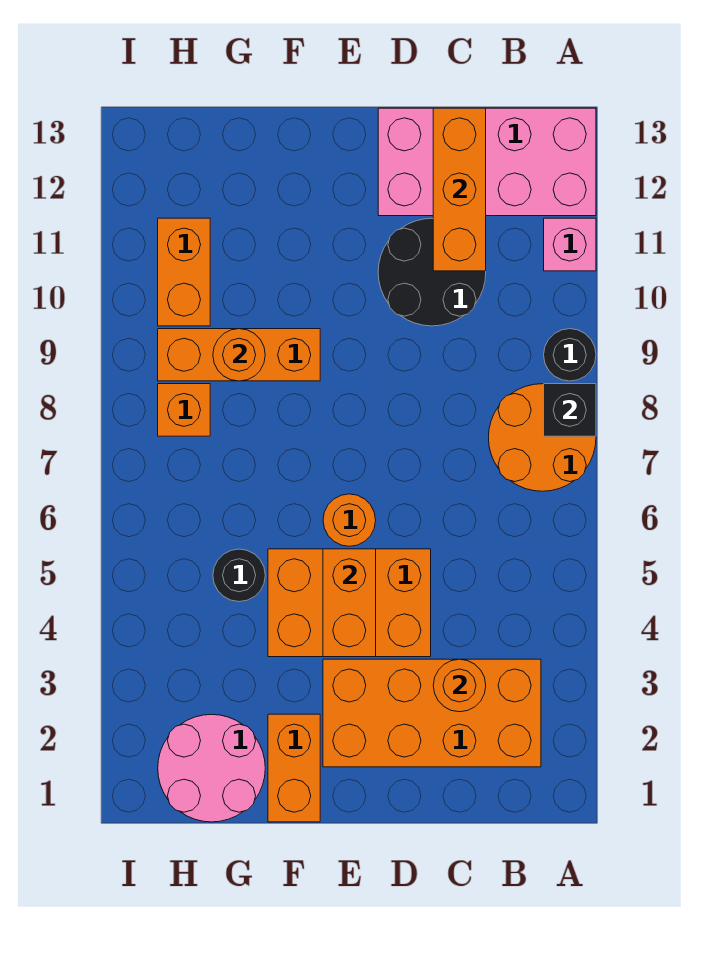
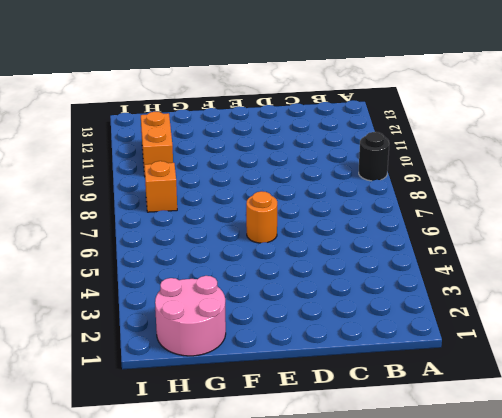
none -> orange 2x2 round brick [488,384,596,491]
none -> pink 1x1 brick [544,218,596,271]
none -> pink 2x4 brick [378,108,596,216]

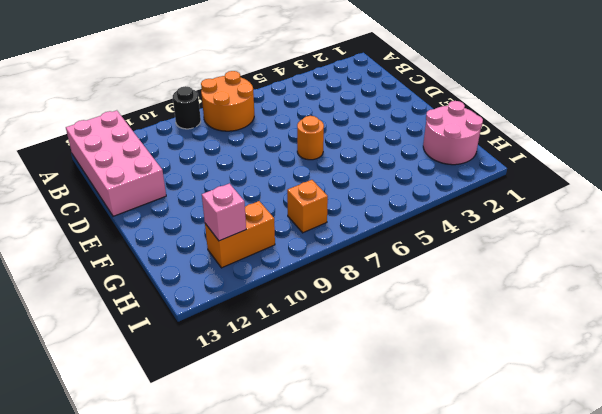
pink 1x1 brick [202,183,246,241] -> pink 1x1 brick moved to [544,218,596,271]
none -> orange 2x4 brick [323,659,541,767]
none -> black 2x2 round brick [378,218,486,326]
none -> orange 2x3 brick [268,549,431,657]

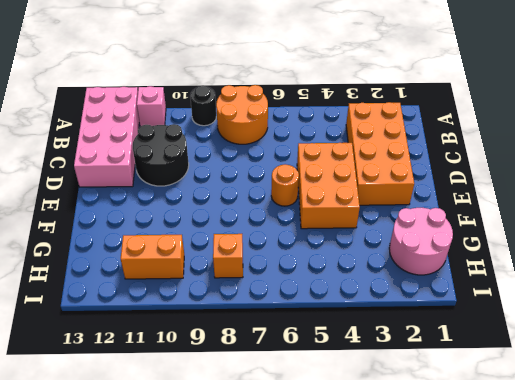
none -> orange 1x2 brick [268,714,320,822]
none -> orange 1x3 brick [158,329,320,381]
none -> black 1x1 round brick [213,549,265,602]

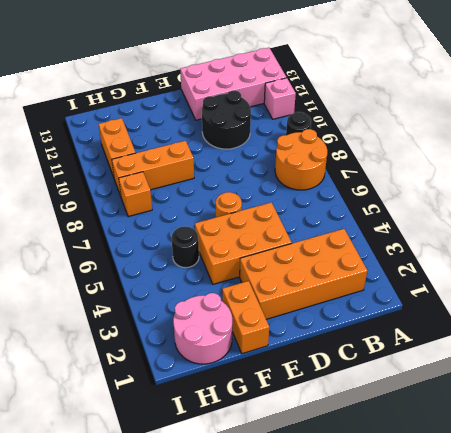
none -> black 1x1 brick [544,384,596,436]
none -> orange 1x1 round brick [433,659,486,712]
none -> orange 1x3 brick [433,108,486,271]

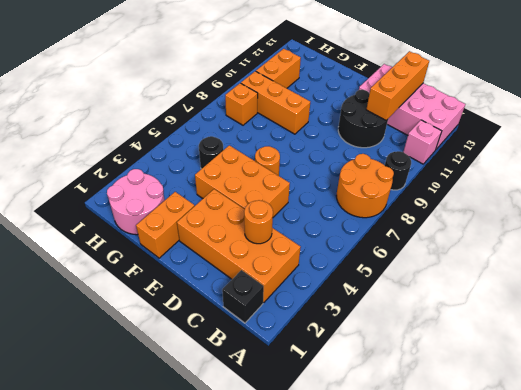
black 1x1 brick [222,270,264,323] -> black 1x1 brick moved to [544,384,596,436]
none -> orange 1x2 brick [323,549,376,657]
none -> orange 1x1 round brick [213,329,265,381]

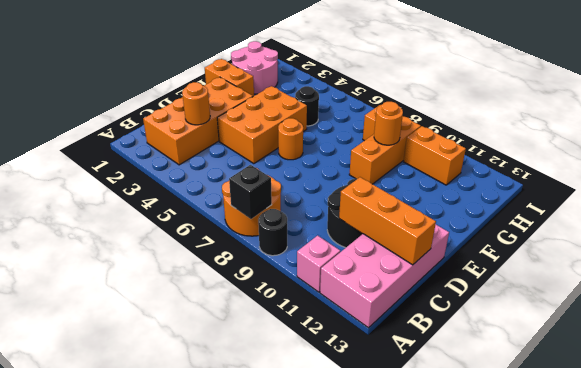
none -> orange 1x2 brick [323,549,376,657]

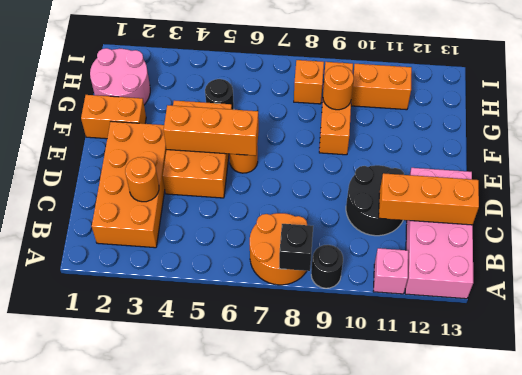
orange 1x3 brick [163,105,259,156] -> orange 1x2 brick [323,549,376,657]

